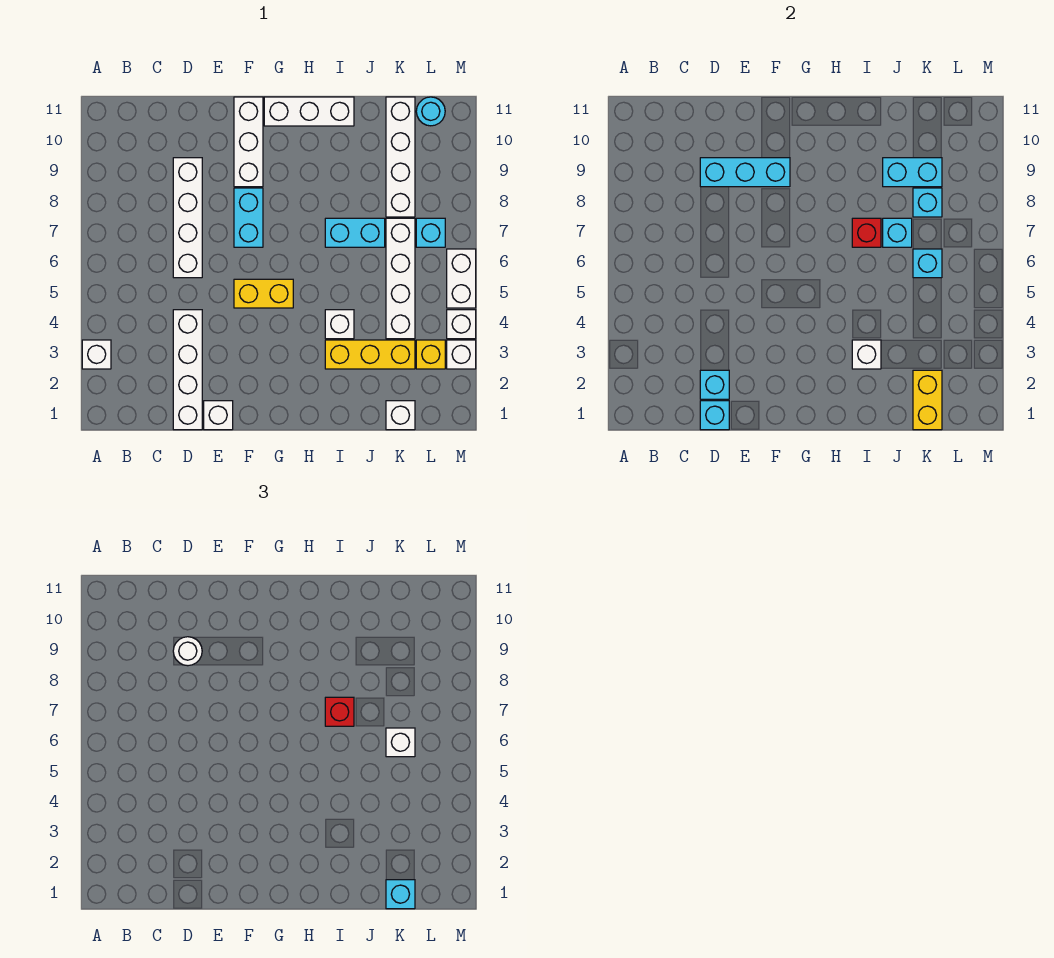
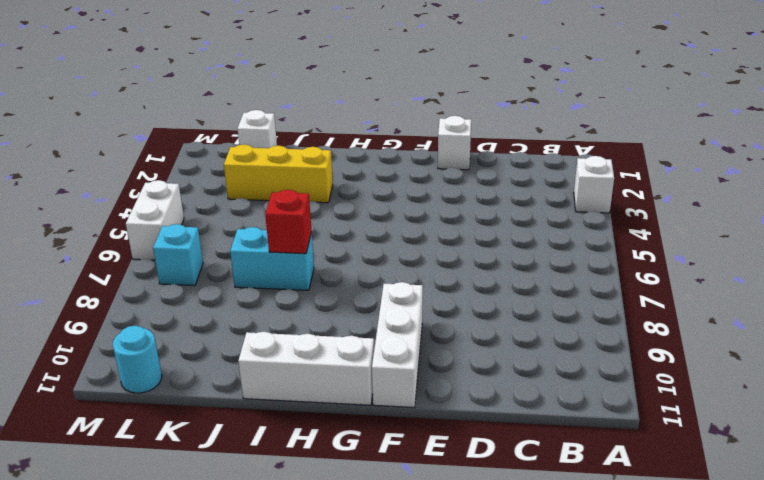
none -> white 1x4 brick [173,310,202,430]
none -> white 1x4 brick [173,158,202,278]
none -> yellow 1x2 brick [234,279,293,308]
none -> cyan 1x2 brick [234,188,263,247]

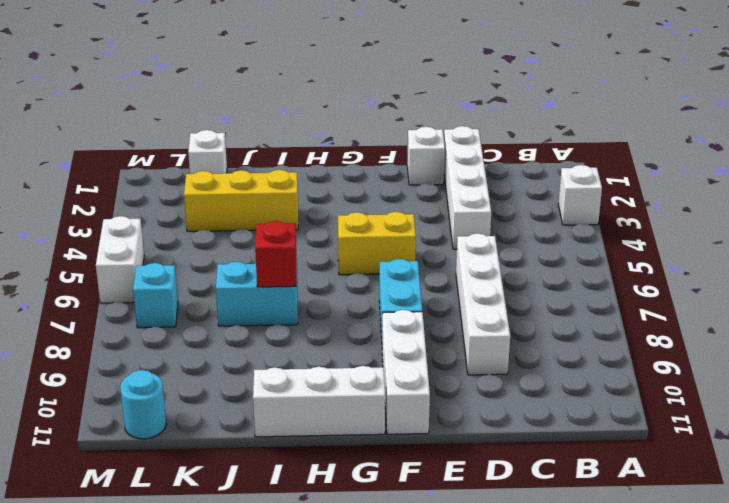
none -> white 1x1 brick [325,310,354,339]
none -> white 1x4 brick [386,218,415,339]
none -> white 1x4 brick [386,97,415,217]
none -> yellow 1x1 brick [416,340,445,369]

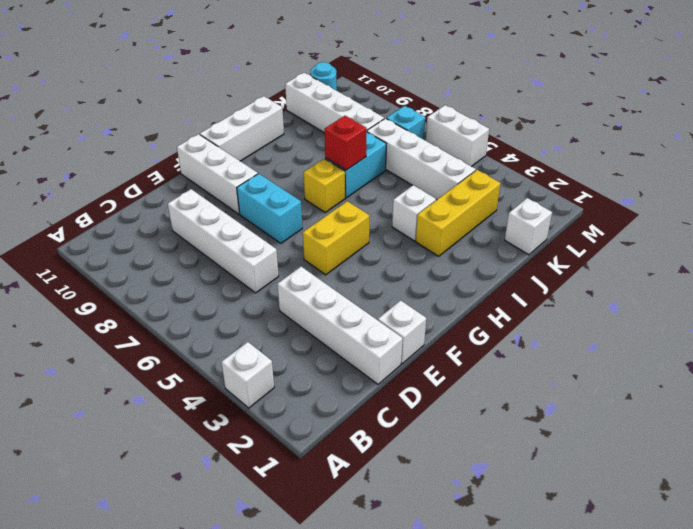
yellow 1x1 brick [304,159,345,212] -> yellow 1x1 brick moved to [416,340,445,369]
none -> white 1x1 brick [447,340,476,369]
none -> white 1x1 brick [447,310,476,339]
none -> cyan 1x1 brick [700,401,729,430]
none -> cyan 1x1 brick [700,370,729,399]

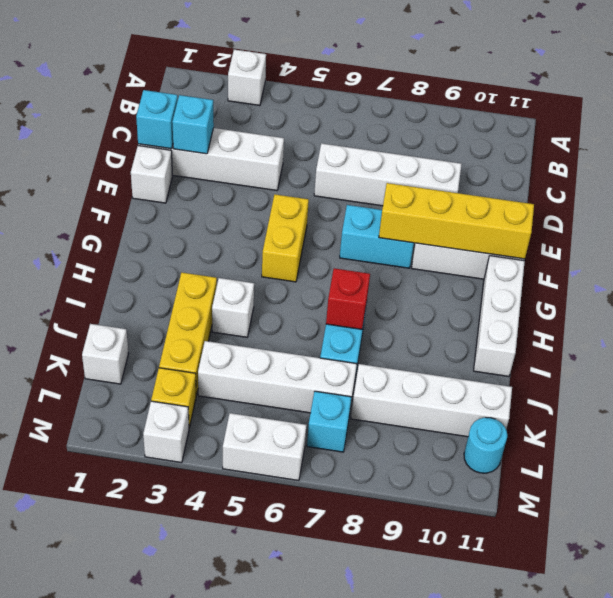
yellow 1x4 brick [379,183,534,259] -> cyan 1x3 brick [700,158,790,187]
none -> white 1x1 brick [447,310,476,339]
none -> white 1x1 brick [852,340,881,369]
none -> cyan 1x1 brick [883,218,912,247]
none -> cyan 1x2 brick [883,158,942,187]

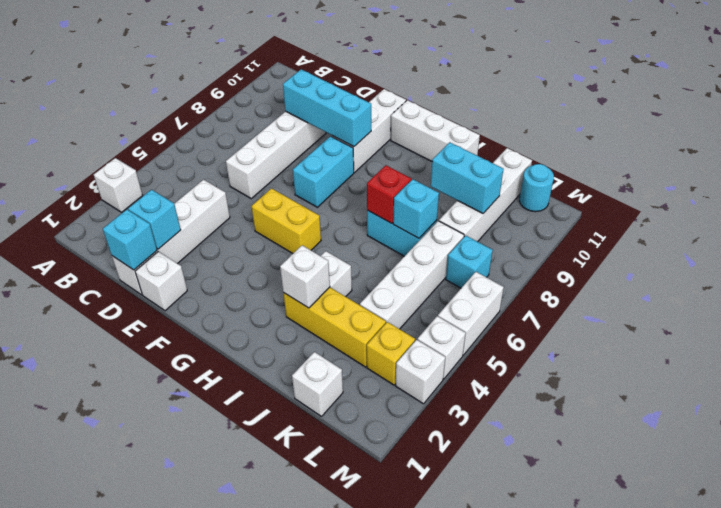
none -> yellow 1x2 brick [913,370,942,430]
none -> cyan 1x1 brick [913,249,942,278]
none -> cyan 1x1 brick [913,188,942,217]
none -> white 1x1 round brick [173,637,202,666]

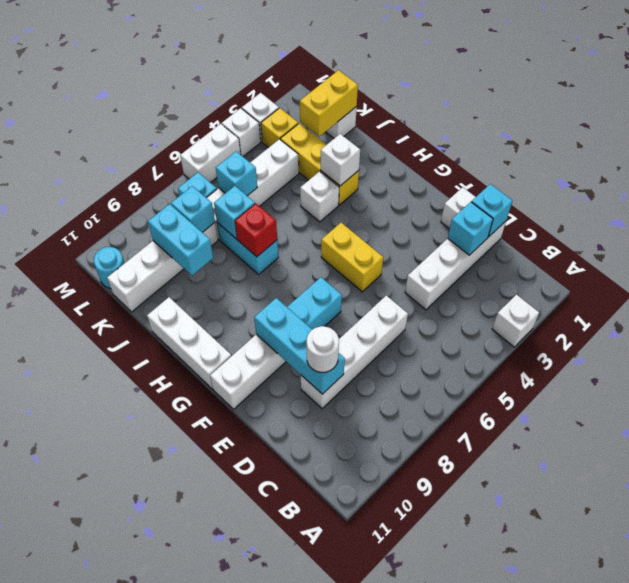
none -> red 1x1 brick [325,697,354,726]
none -> cyan 1x1 brick [386,880,415,909]
none -> white 1x1 brick [386,728,415,757]

